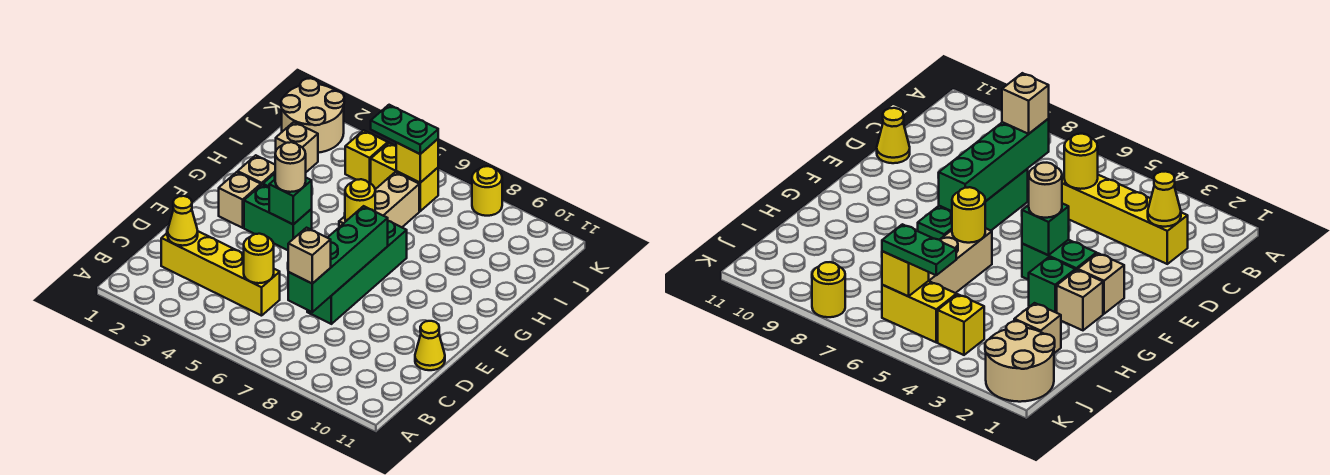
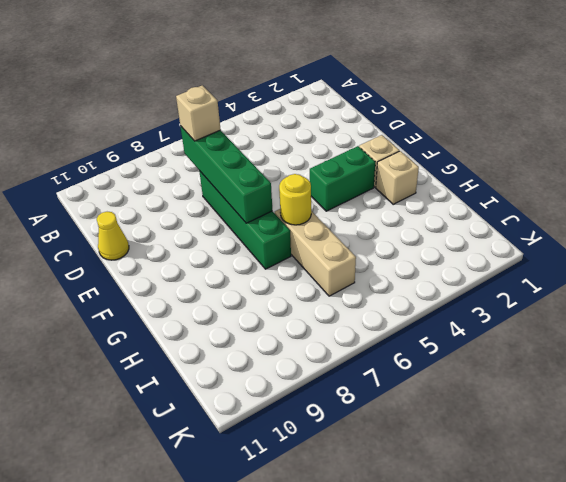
none -> yellow 1x4 brick [161,231,280,316]
none -> green 1x1 brick [1029,257,1075,313]
none -> tan 1x1 brick [276,122,318,172]

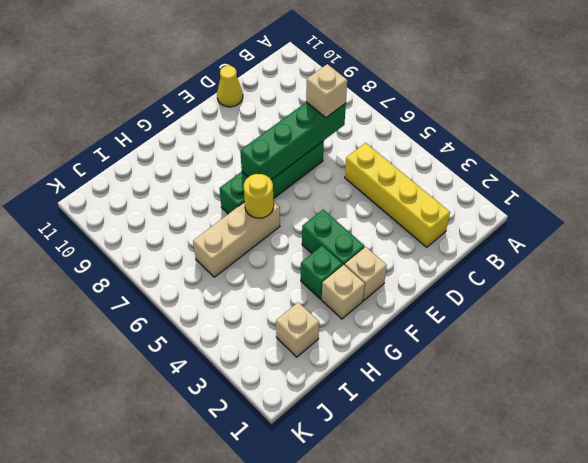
none -> tan 2x2 round brick [281,78,344,153]
none -> yellow 1x1 brick [345,130,388,183]
none -> yellow 1x2 brick [371,143,438,211]

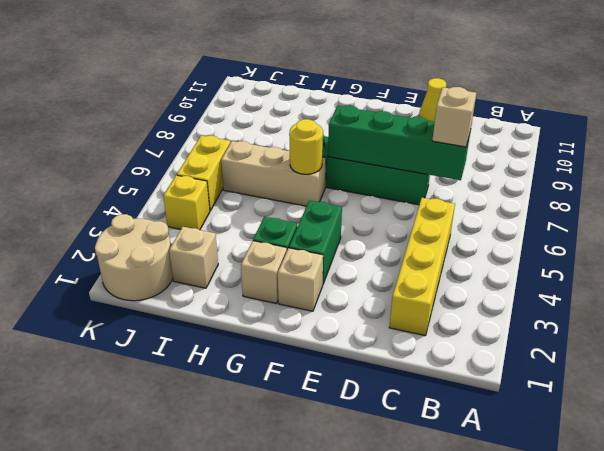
none -> yellow 1x1 round brick [472,166,502,216]
none -> yellow 1x1 cone [167,196,198,246]
none -> yellow 1x1 round brick [244,234,274,283]

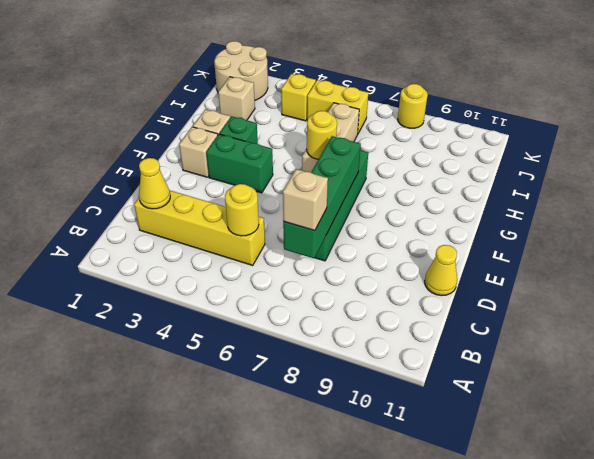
none -> green 1x1 brick [269,178,312,224]
none -> yellow 1x1 brick [396,139,438,183]
none -> tan 1x1 round brick [275,142,306,192]

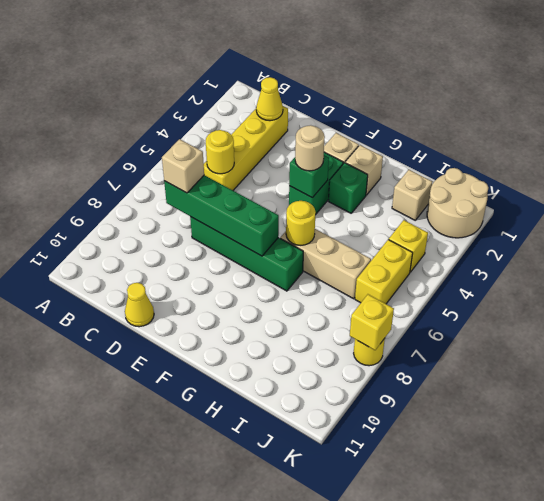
yellow 1x1 brick [350,294,394,350] -> yellow 1x1 brick moved to [396,139,438,183]
none -> green 1x2 plate [371,105,438,154]

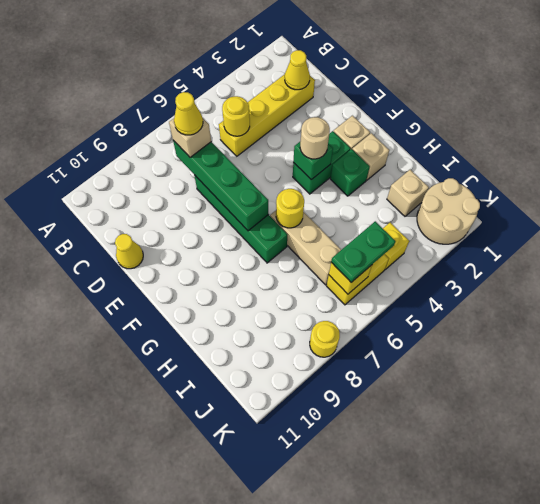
yellow 1x1 cone [174,92,203,135] -> none

